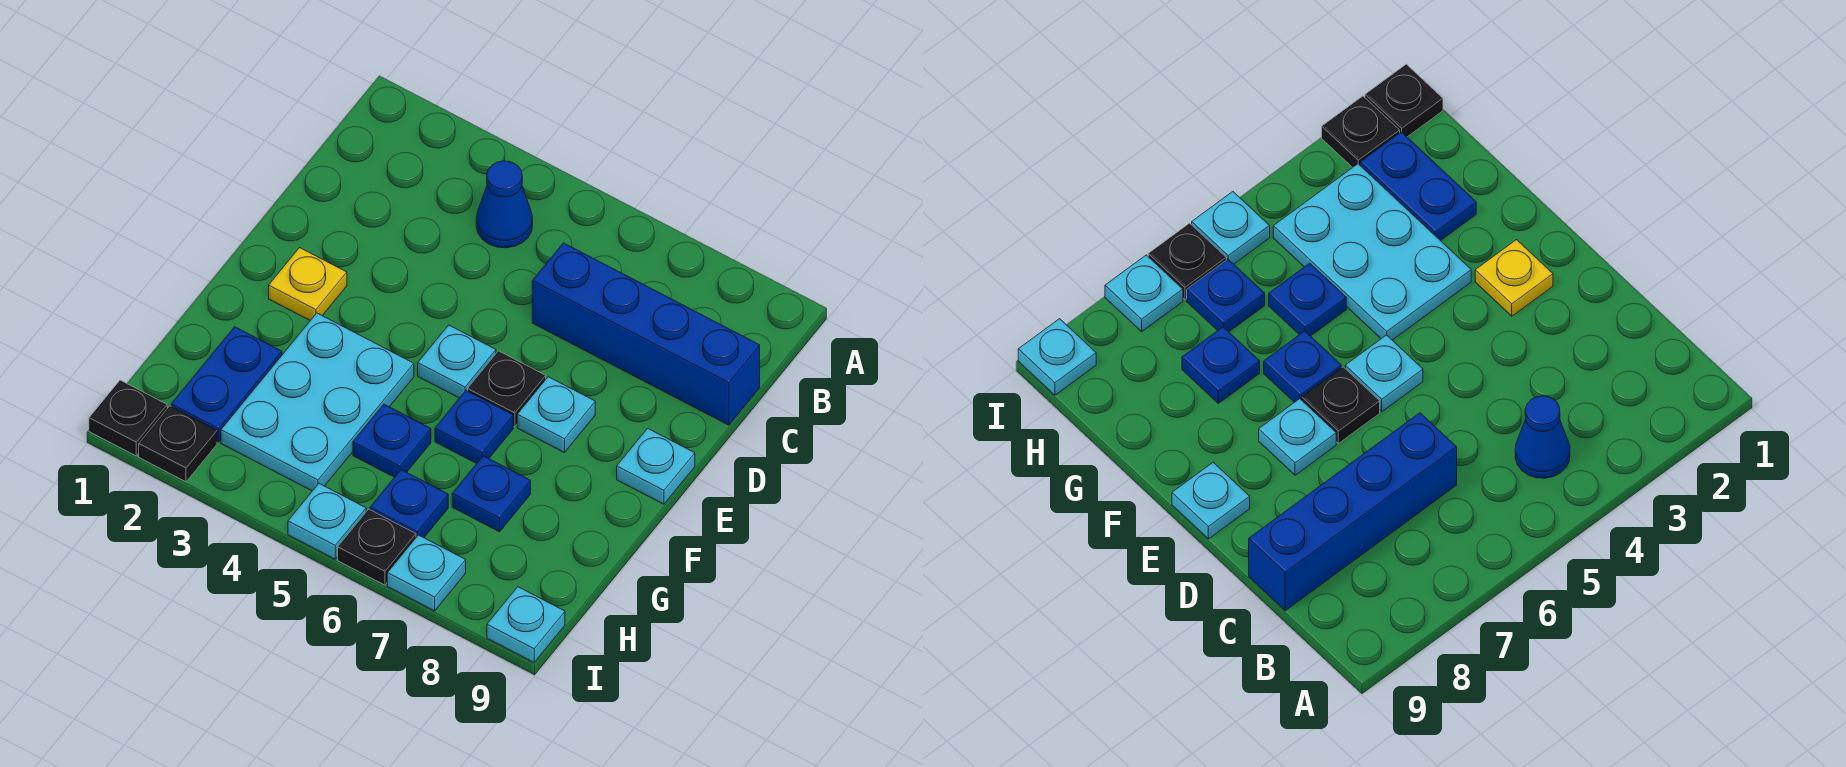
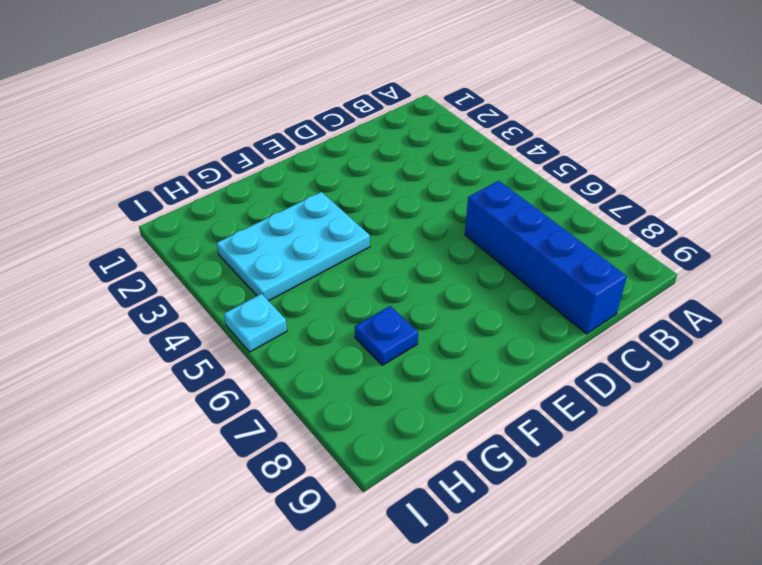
none -> blue 1x1 cone [476,161,533,248]
none -> yellow 1x1 plate [269,248,347,321]
none -> cyan 1x1 plate [418,325,496,398]

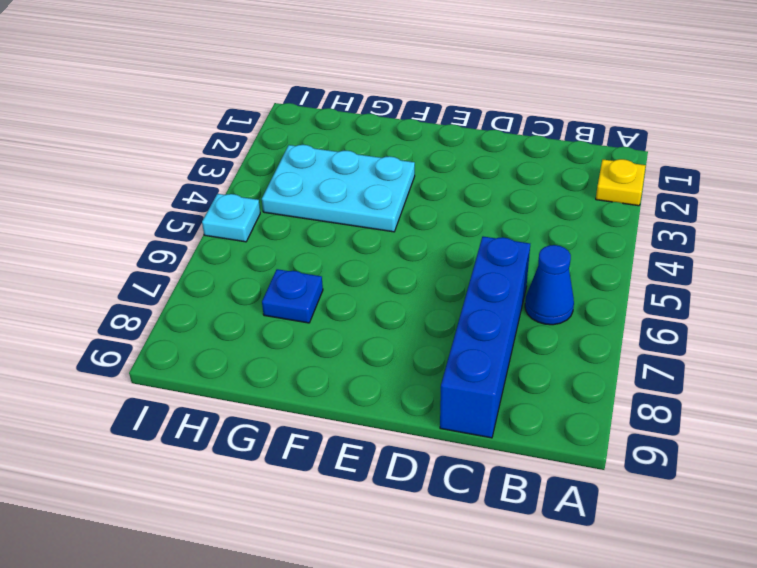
yellow 1x1 plate [596,159,646,206] -> yellow 1x1 plate moved to [269,248,347,321]
blue 1x1 cone [525,245,574,325] -> blue 1x1 cone moved to [476,161,533,248]
none -> cyan 1x1 plate [418,325,496,398]
none -> black 1x1 plate [468,351,546,427]
none -> cyan 1x1 plate [517,377,595,453]

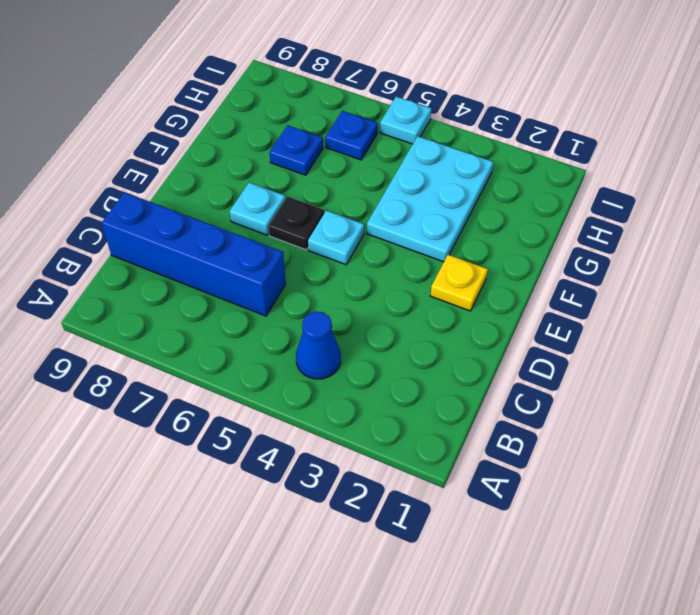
none -> cyan 1x1 plate [617,428,695,504]
none -> blue 1x1 plate [435,391,513,464]
none -> blue 1x2 plate [171,327,282,442]

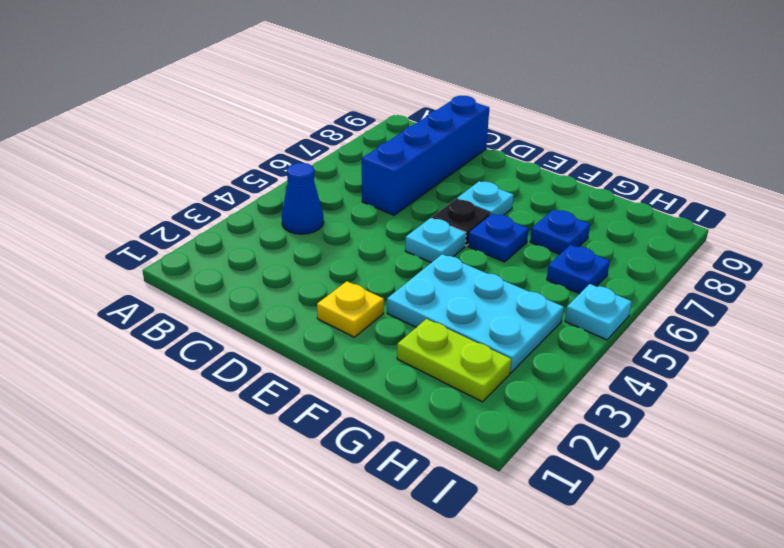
lime 1x2 plate [397,319,511,402] -> blue 1x2 plate [171,327,282,442]
none -> cyan 1x1 plate [617,428,695,504]
none -> blue 1x1 plate [353,404,431,477]
none -> black 1x1 plate [89,380,167,456]

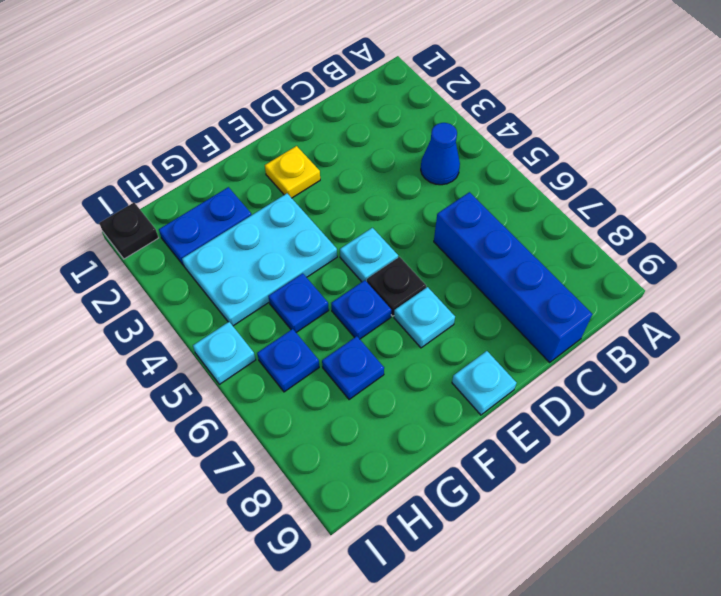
none -> black 1x1 plate [139,406,217,482]
none -> black 1x1 plate [338,509,416,585]
none -> cyan 1x1 plate [387,535,466,611]

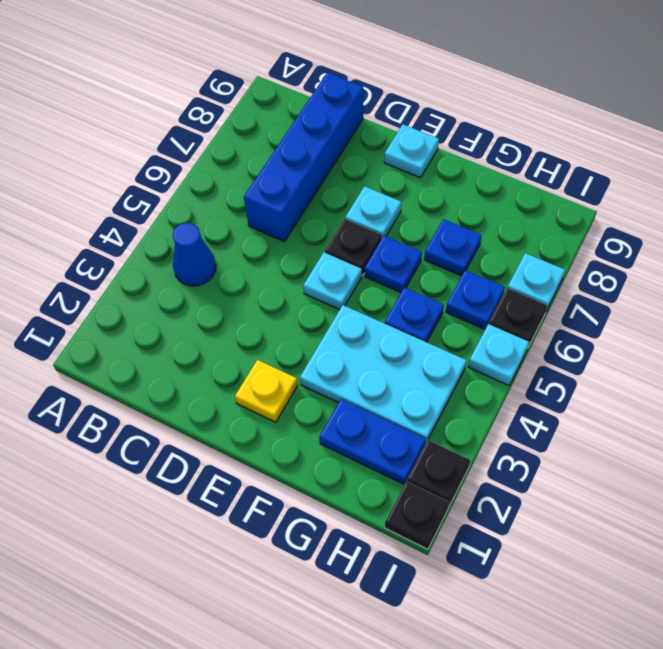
none -> cyan 1x1 plate [487,587,565,662]

